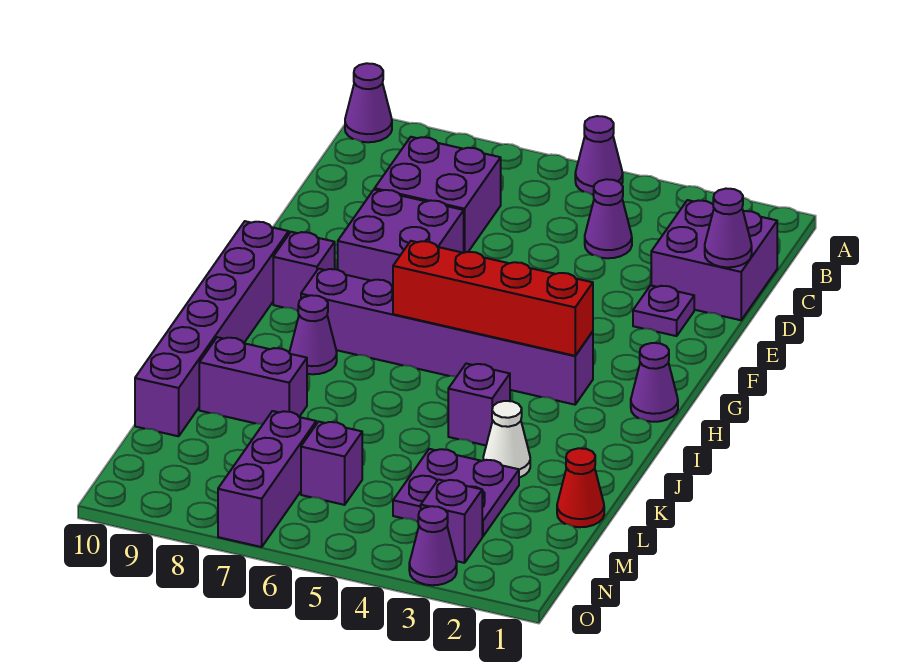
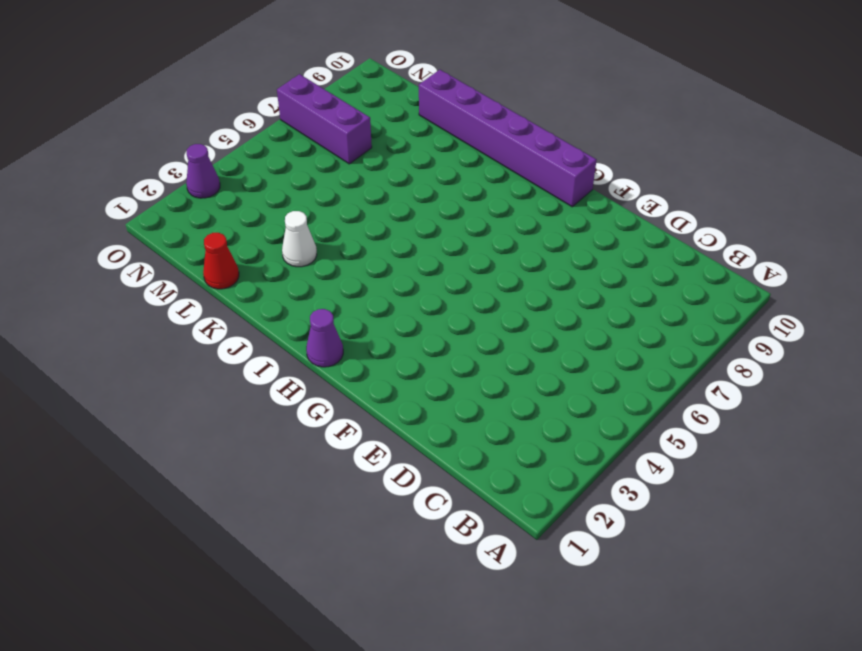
none -> purple 1x1 cone [575,116,623,195]
none -> purple 1x1 cone [345,63,392,142]
none -> purple 2x2 brick [651,200,777,320]

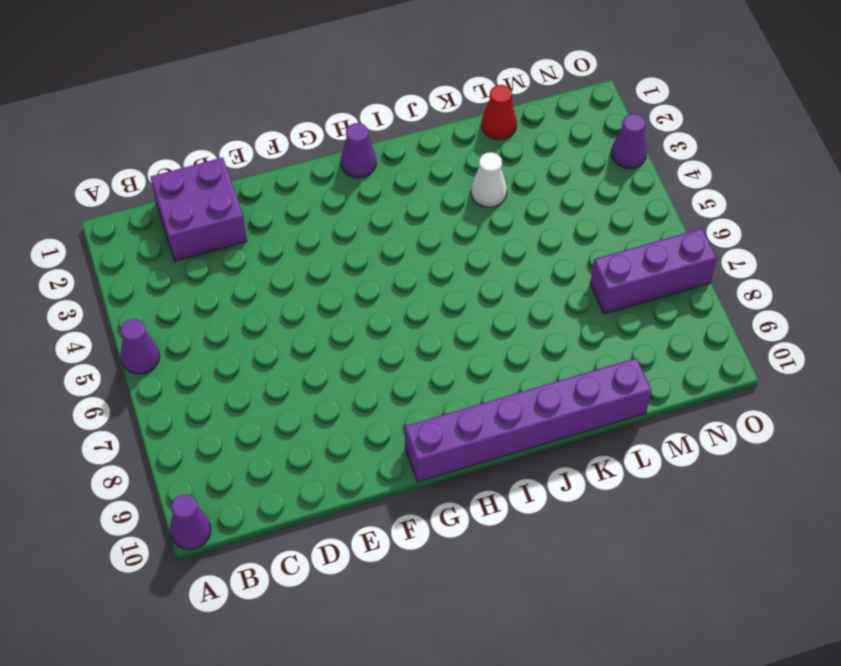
none -> purple 1x1 cone [585,179,632,258]
none -> purple 2x2 brick [375,137,501,253]
none -> purple 1x1 plate [633,285,694,336]

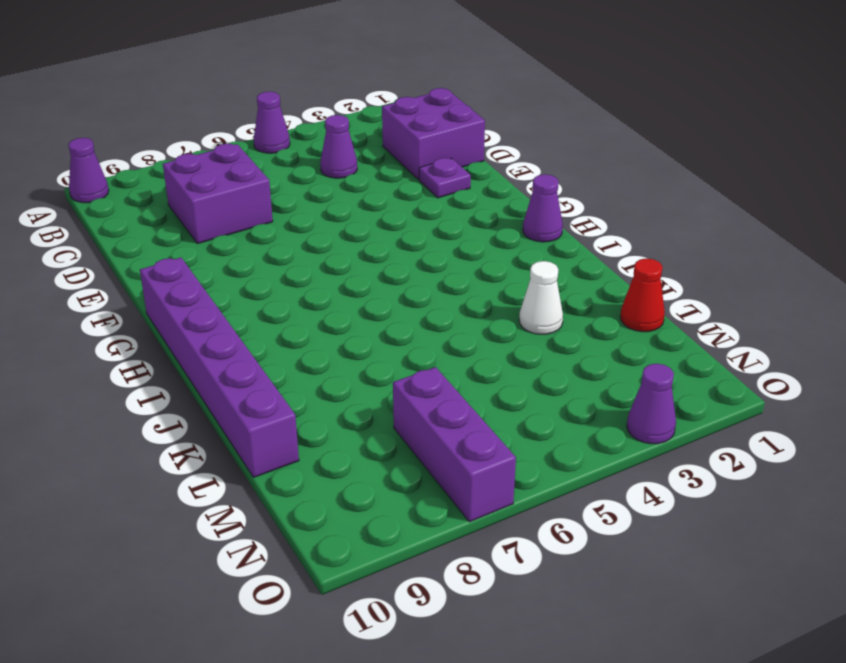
none -> purple 2x2 brick [338,190,464,285]
none -> purple 1x1 brick [273,232,335,311]
none -> purple 1x6 brick [301,269,593,405]

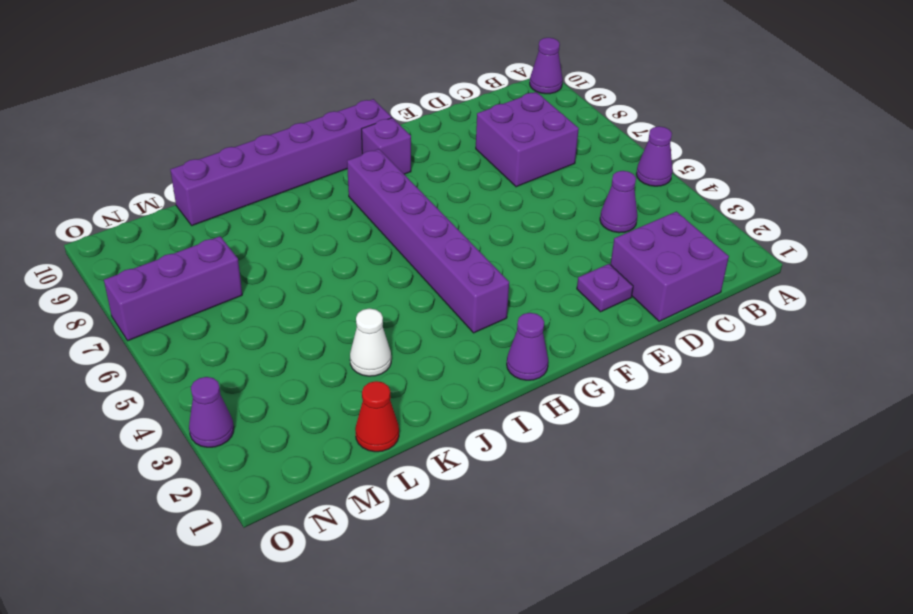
none -> purple 2x2 brick [338,190,464,285]
none -> purple 1x1 cone [290,295,337,374]
none -> purple 1x1 brick [448,364,510,445]

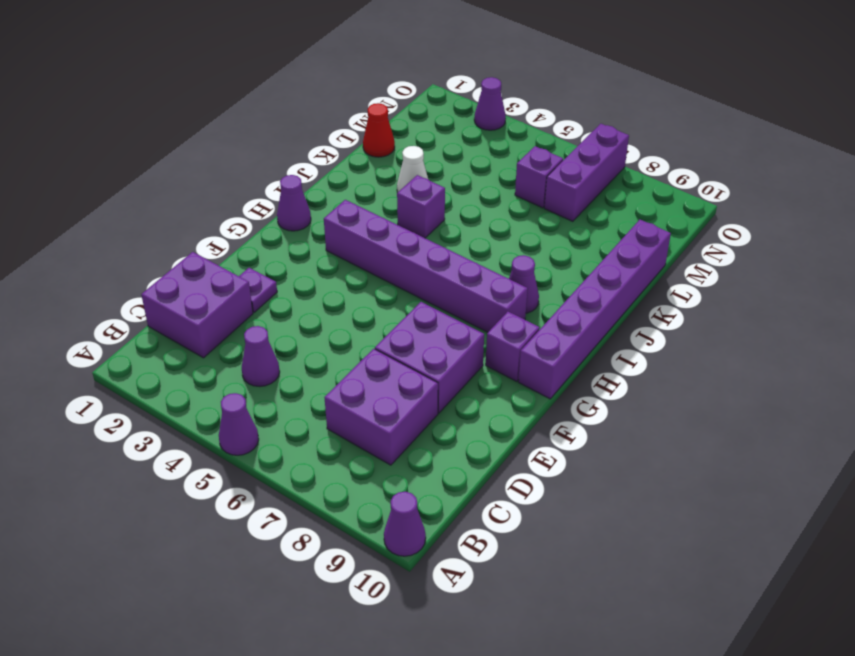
none -> purple 1x2 brick [199,337,307,424]
none -> purple 2x2 plate [393,449,519,536]
none -> purple 1x1 brick [421,480,482,563]

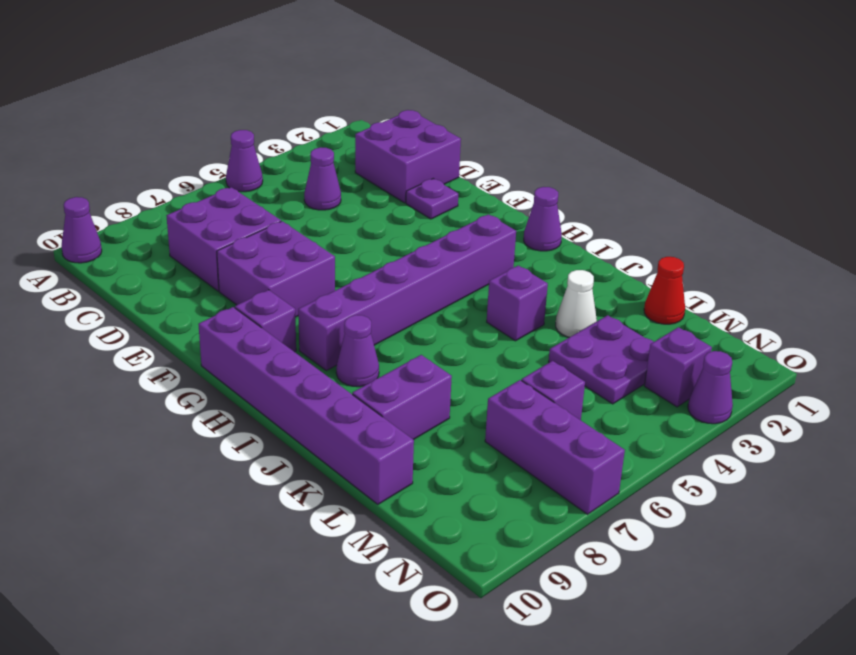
none -> purple 1x1 cone [705,189,752,267]
none -> red 1x4 brick [393,241,593,356]

